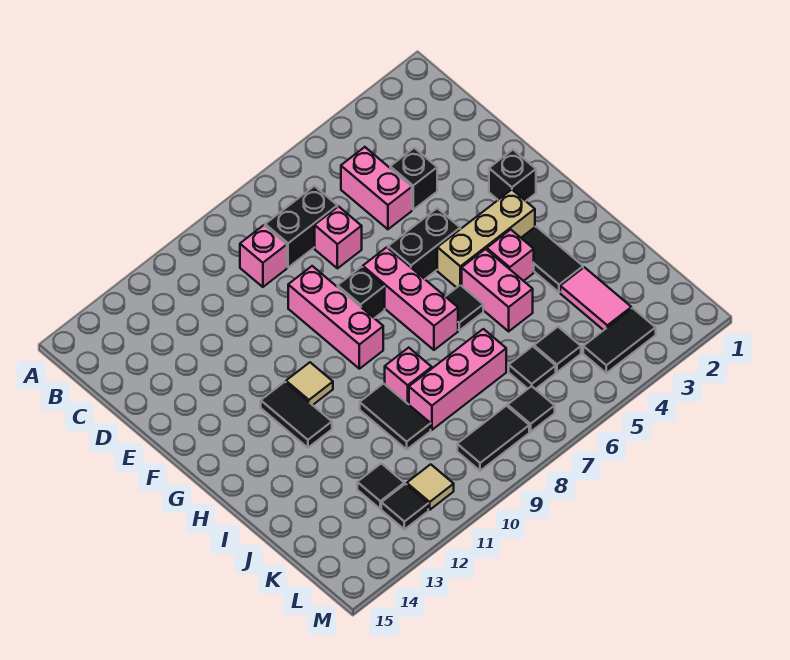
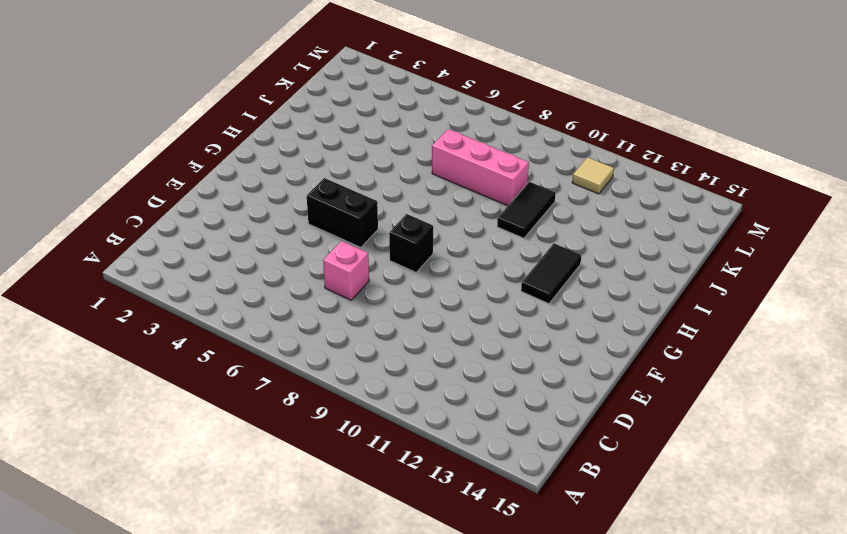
none -> pink 1x2 brick [341,147,412,229]
none -> black 1x2 brick [265,186,337,268]
none -> pink 1x1 brick [240,225,287,287]

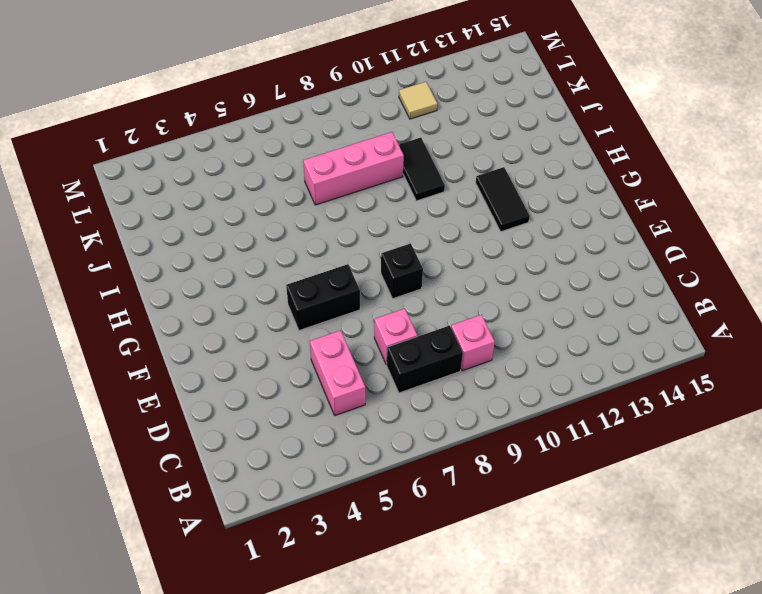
none -> black 1x1 brick [390,148,437,210]
none -> pink 1x3 brick [288,266,383,369]
none -> black 1x1 brick [489,150,536,201]

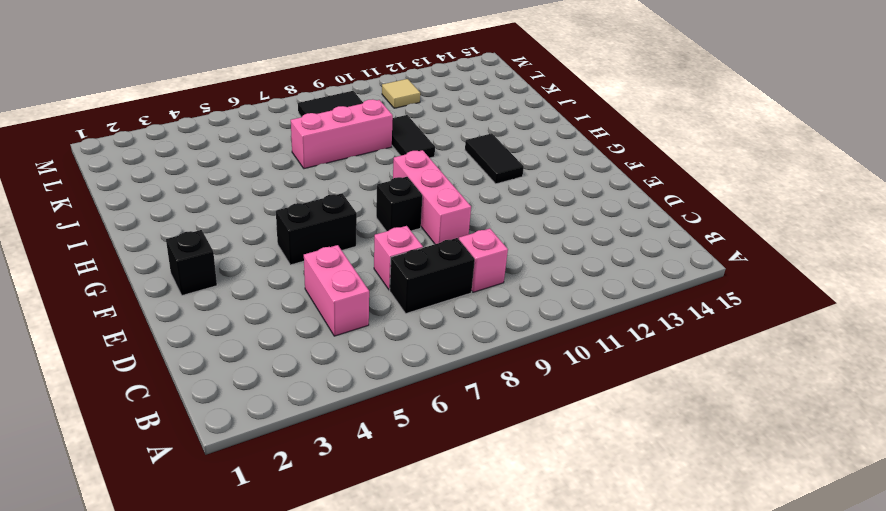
none -> black 1x1 brick [390,148,437,210]
none -> pink 1x3 brick [363,247,458,350]
none -> tan 1x3 brick [437,190,535,288]

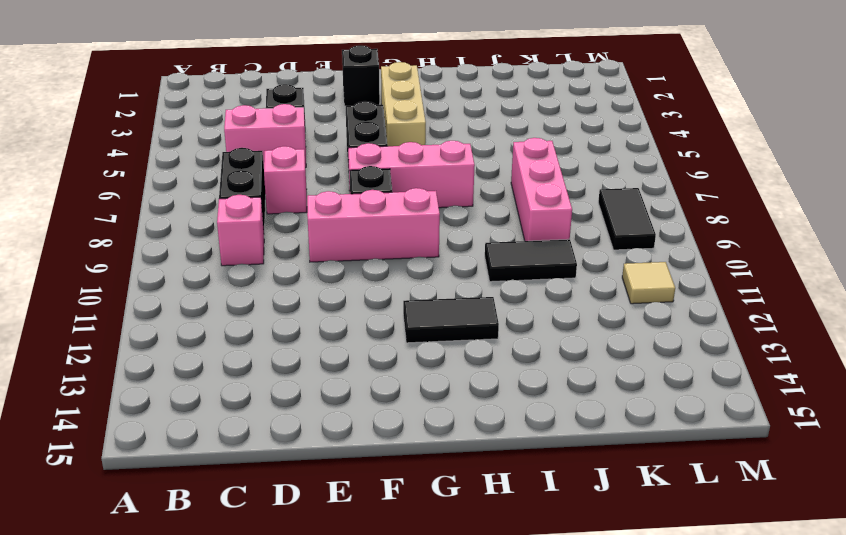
none -> tan 1x1 tile [286,362,333,405]
none -> black 1x2 tile [521,227,583,292]
none -> pink 1x1 brick [487,230,534,281]

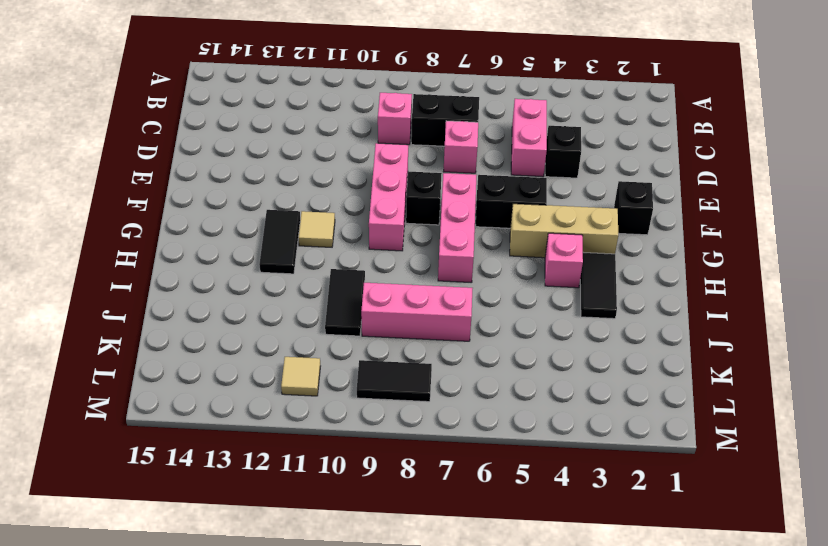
none -> pink 1x2 brick [462,249,533,331]
none -> black 1x1 tile [445,285,483,330]
none -> pink 1x1 brick [385,348,432,404]

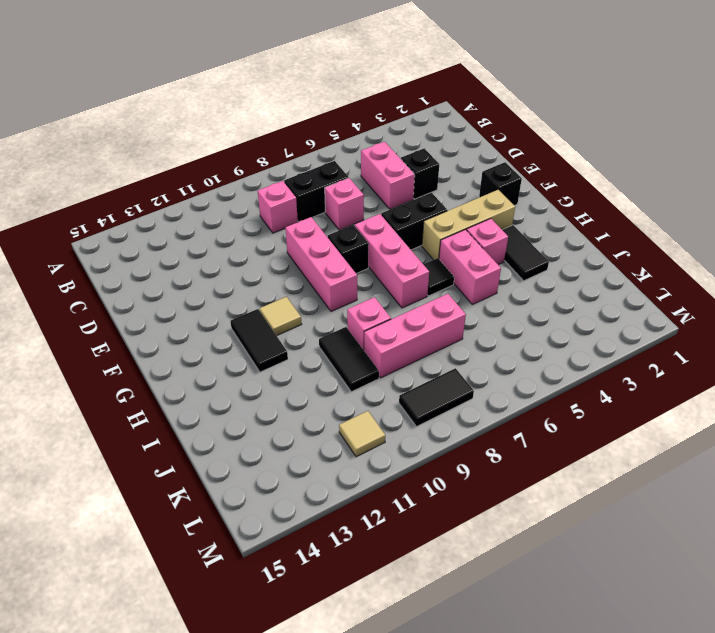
none -> pink 1x2 tile [560,267,631,330]
none -> black 1x1 tile [534,327,581,372]
none -> black 1x1 tile [509,346,556,389]

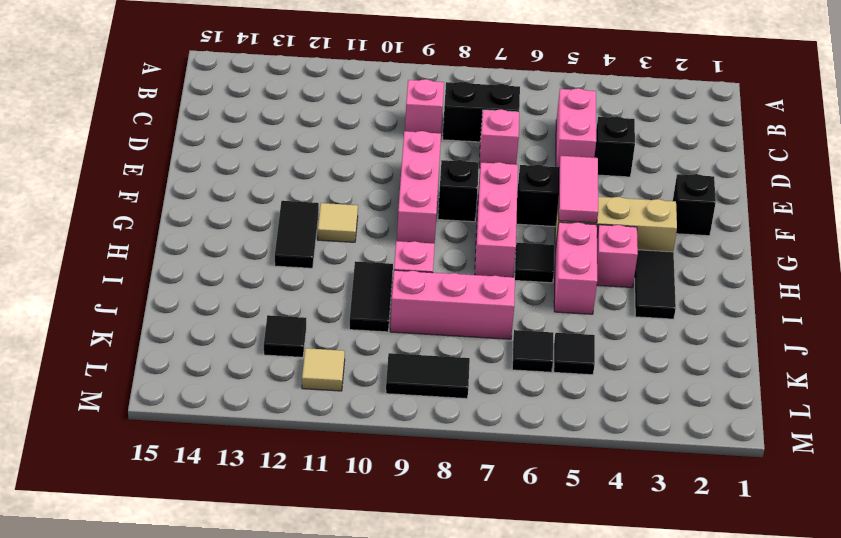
pink 1x2 tile [559,156,598,223] -> pink 1x2 tile moved to [560,267,631,330]
none -> black 1x2 tile [583,308,656,373]
none -> black 1x1 tile [508,386,555,432]
none -> black 1x1 tile [381,484,428,529]

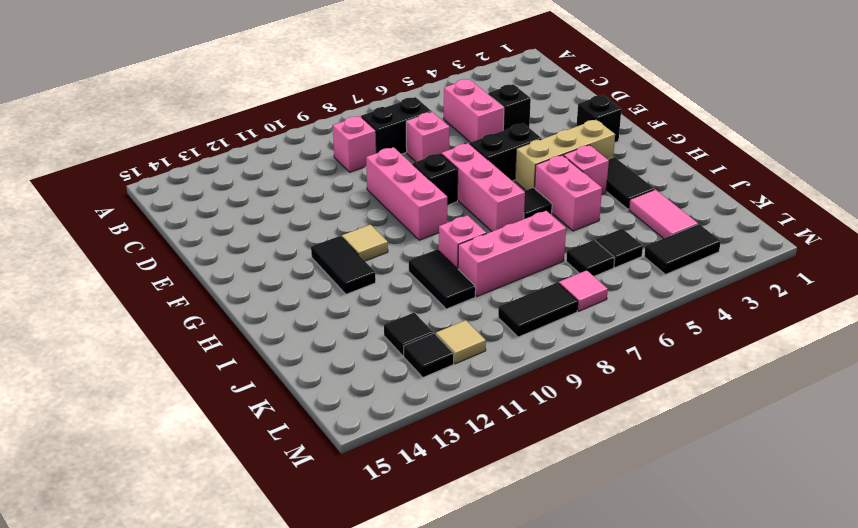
pink 1x1 tile [559,270,608,311] -> black 1x1 tile [508,386,555,432]

